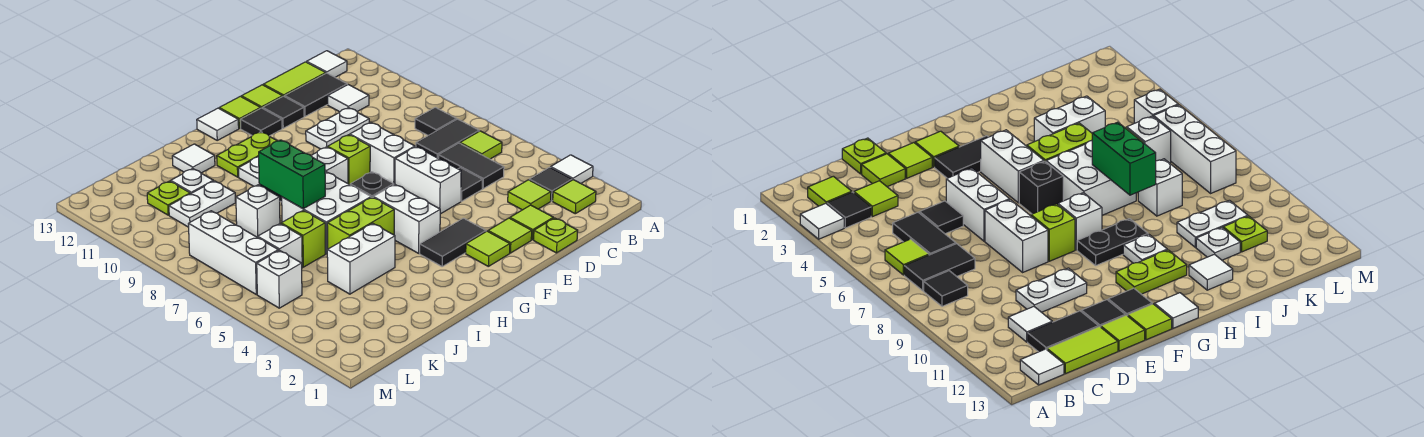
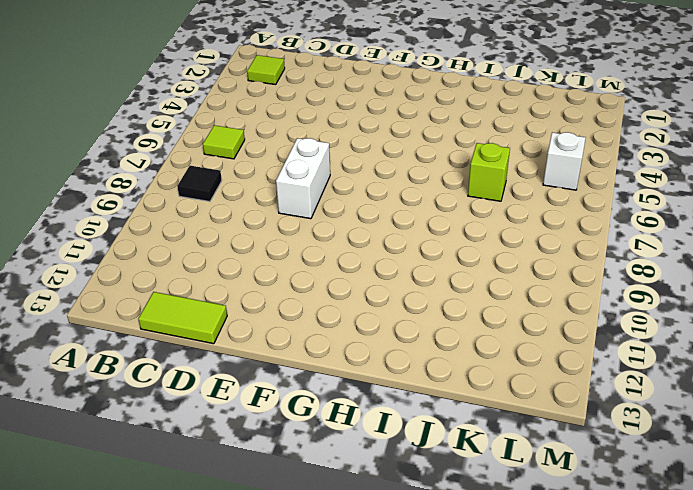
none -> white 1x1 tile [551,155,593,183]
none -> black 1x1 tile [529,167,572,201]
none -> black 1x2 tile [416,119,479,158]
none -> white 1x1 tile [307,51,347,77]

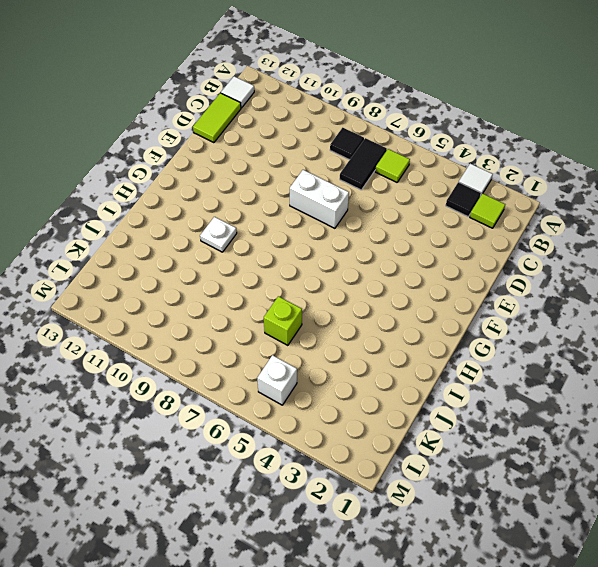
none -> lime 1x1 tile [508,180,551,210]
none -> black 1x2 tile [439,143,504,189]
none -> white 1x1 tile [328,85,369,112]
none -> black 1x2 tile [285,73,347,116]

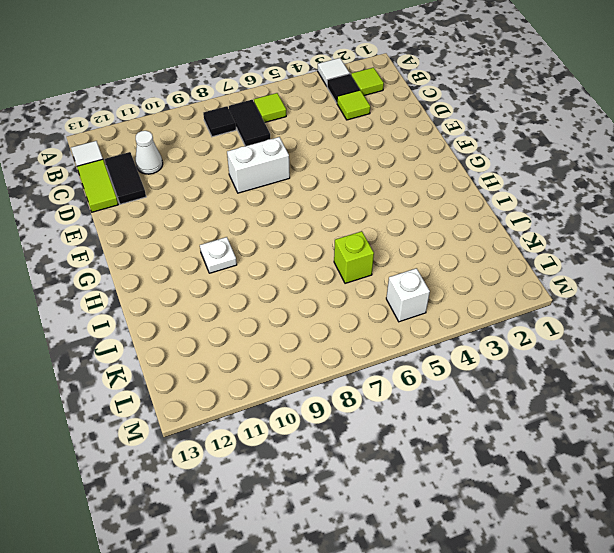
white 1x1 cone [136,131,163,174] -> white 1x1 tile [328,85,369,112]
none -> black 1x2 tile [439,143,504,189]
none -> lime 1x1 plate [534,218,578,253]
none -> lime 1x1 tile [510,205,553,240]
none -> black 1x1 tile [459,168,482,201]

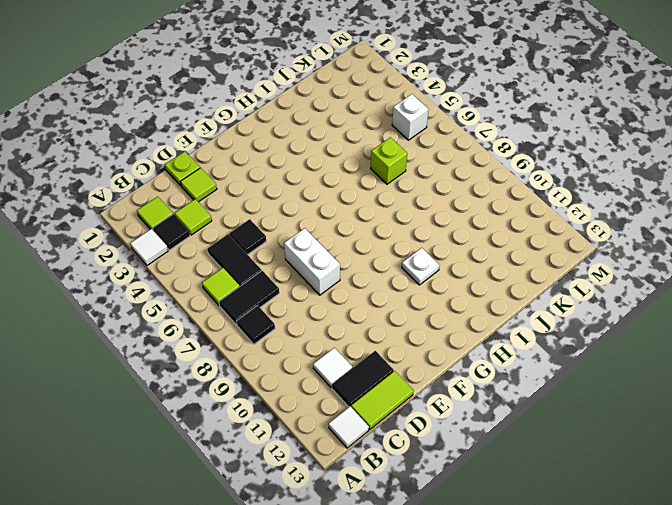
none -> white 1x2 plate [306,108,369,149]
none -> lime 1x1 tile [488,218,532,253]
none -> white 1x2 brick [395,147,461,214]
none -> black 1x1 tile [263,96,304,128]

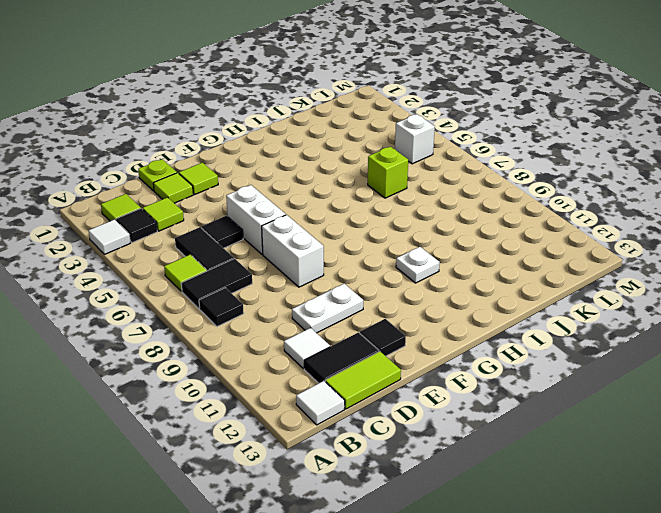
none -> lime 1x1 tile [241,85,283,108]
none -> lime 1x1 tile [466,231,510,266]
none -> black 1x2 tile [420,218,486,266]
none -> lime 1x1 brick [328,135,370,185]

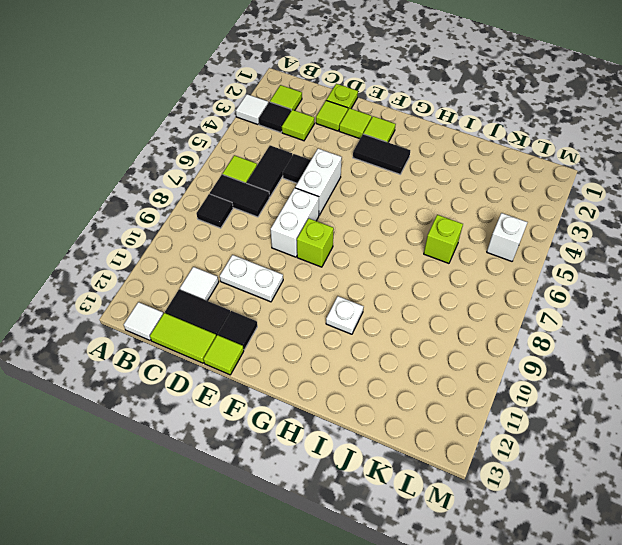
none -> black 1x1 tile [240,108,282,136]
none -> lime 1x1 tile [219,96,261,128]
none -> white 1x2 brick [373,184,440,253]
none -> black 1x1 brick [350,172,394,198]

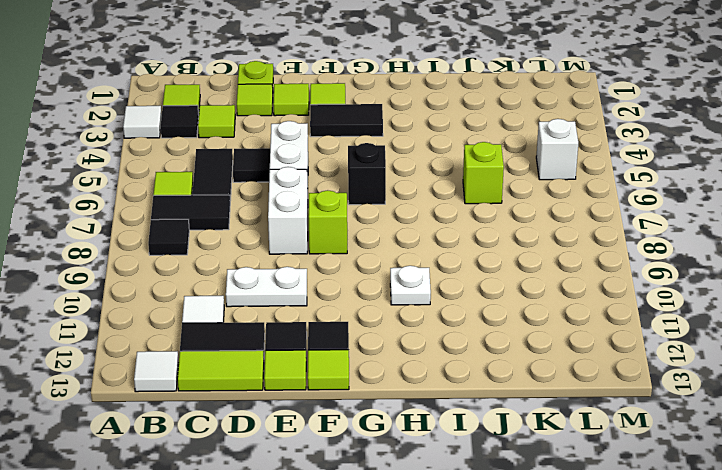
none -> white 1x2 brick [373,184,440,253]
none -> white 1x1 brick [311,147,348,183]
none -> black 1x2 plate [1077,219,1148,265]
none -> lime 1x2 plate [217,132,277,177]

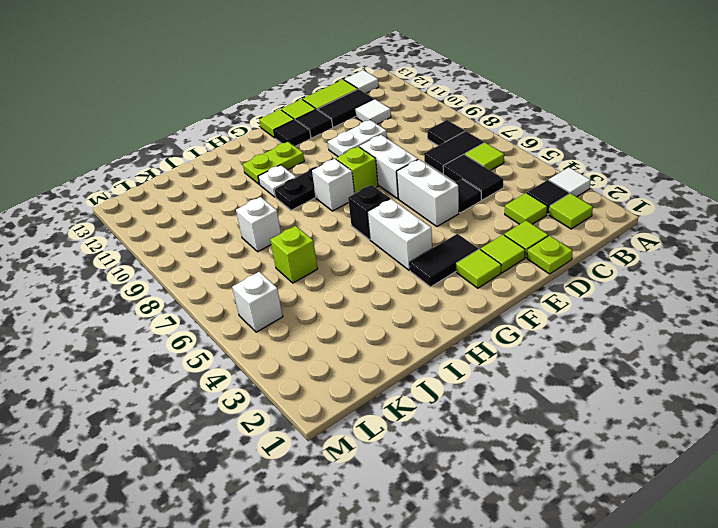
none -> white 1x1 tile [197,108,239,140]
none -> lime 1x2 brick [327,197,394,249]
none -> white 2x2 brick [282,172,371,254]
none -> white 1x2 brick [327,223,395,294]

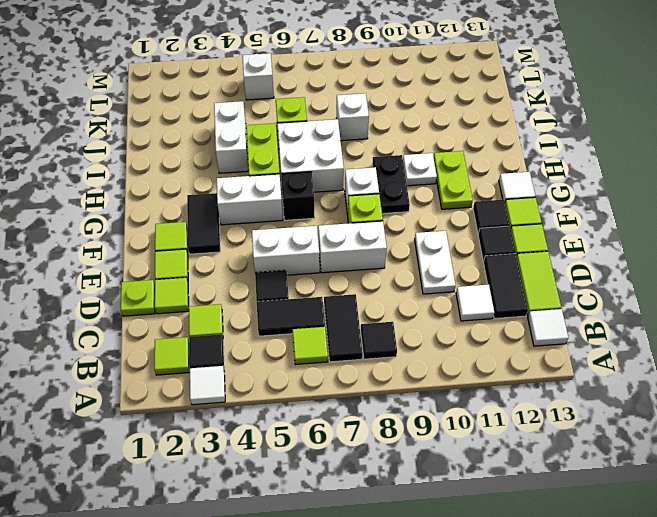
none -> white 1x1 tile [172,144,215,173]
none -> white 1x2 plate [169,181,236,227]
none -> white 1x1 plate [171,169,213,194]
none -> white 1x1 brick [258,224,302,263]

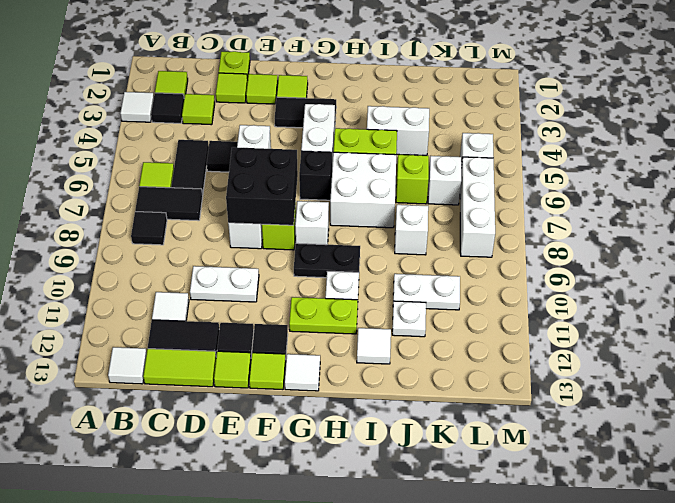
black 2x2 brick [226,147,298,225] -> none
none -> lime 1x1 plate [147,181,190,215]
none -> green 1x2 brick [259,140,325,209]

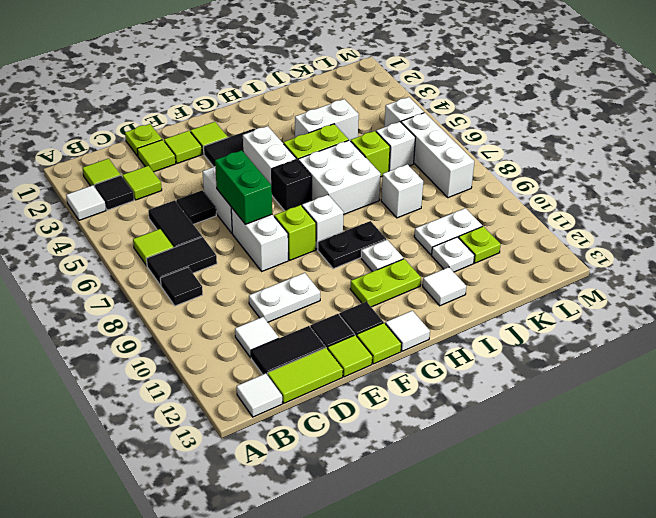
green 1x2 brick [215,150,272,224] -> green 1x2 brick moved to [259,140,325,209]

